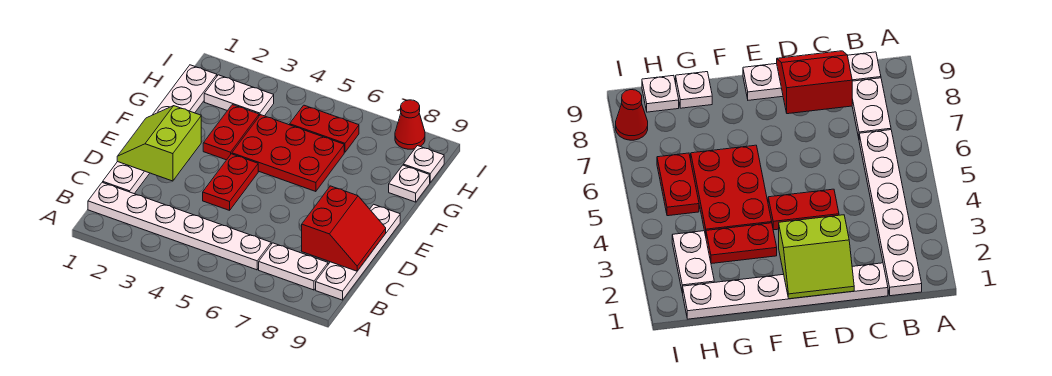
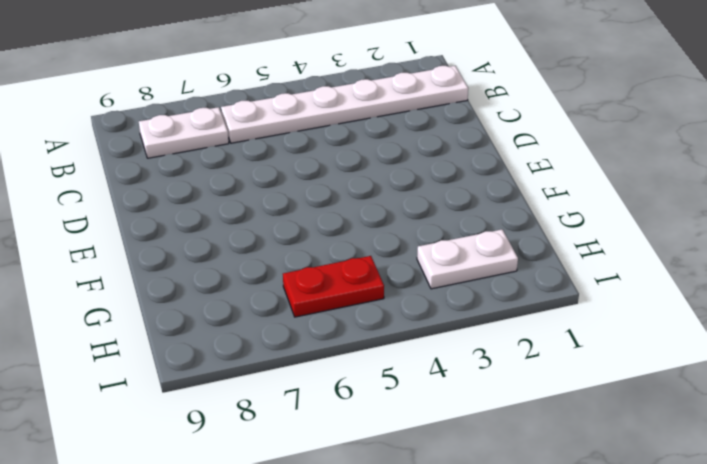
none -> white 1x4 plate [316,204,400,300]
none -> white 1x6 plate [103,65,217,194]
none -> red 1x2 plate [203,154,258,210]

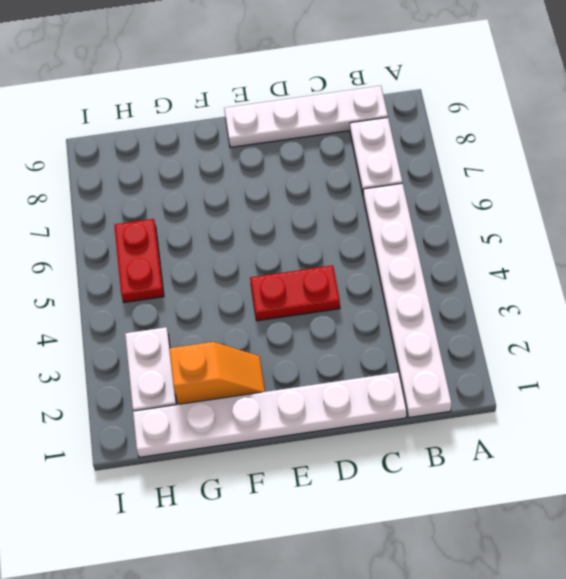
orange 1x2 slope [169,342,265,405] -> none
none -> red 1x2 plate [203,105,259,160]
none -> red 2x3 plate [232,115,344,192]
none -> white 1x1 plate [389,165,430,202]

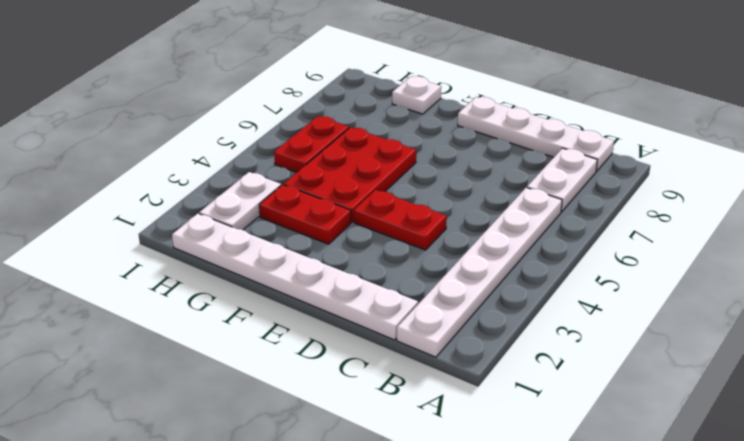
none -> white 1x1 plate [403,146,444,182]
none -> red 1x1 cone [395,100,425,149]
none -> red 2x2 slope [302,186,386,271]

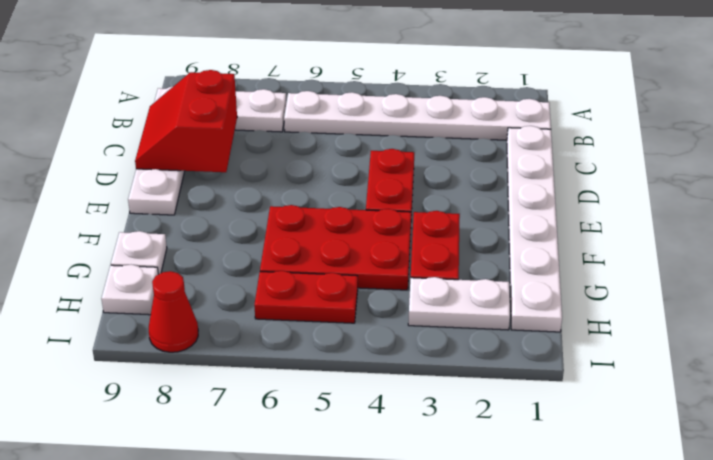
none -> lime 2x2 slope [117,106,201,181]

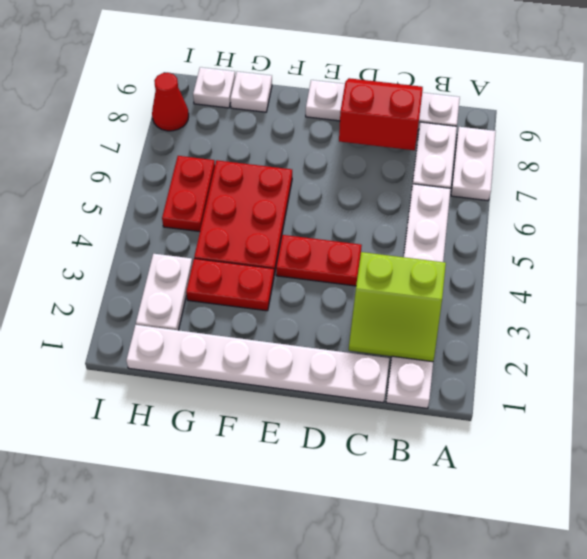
white 1x2 plate [451,127,496,201] -> none
lime 2x2 slope [349,252,446,362] -> lime 2x2 slope moved to [117,106,201,181]

